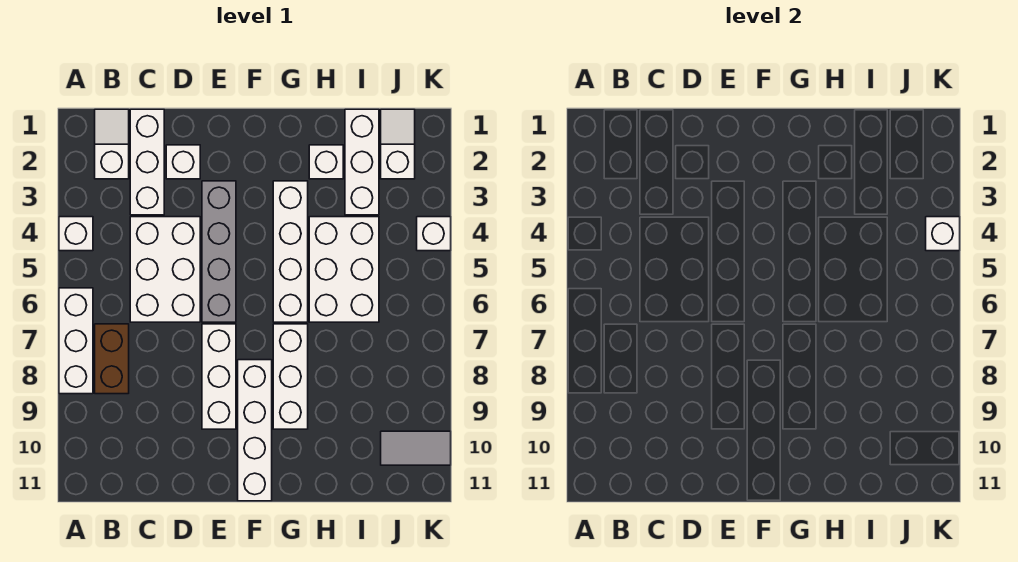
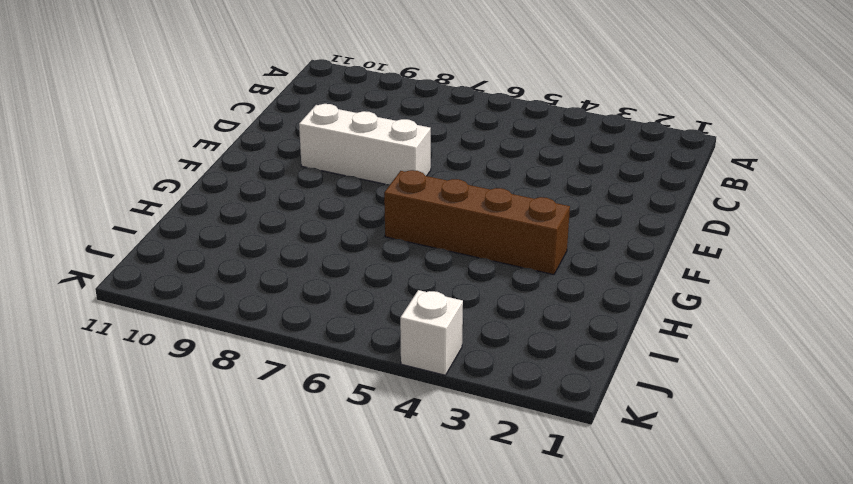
brown 1x4 brick [384,170,570,275] -> white 1x4 brick [273,181,308,322]
none -> white 1x1 brick [59,217,93,251]
none -> white 1x3 brick [59,288,93,394]
none -> white 1x2 slope [95,109,129,179]

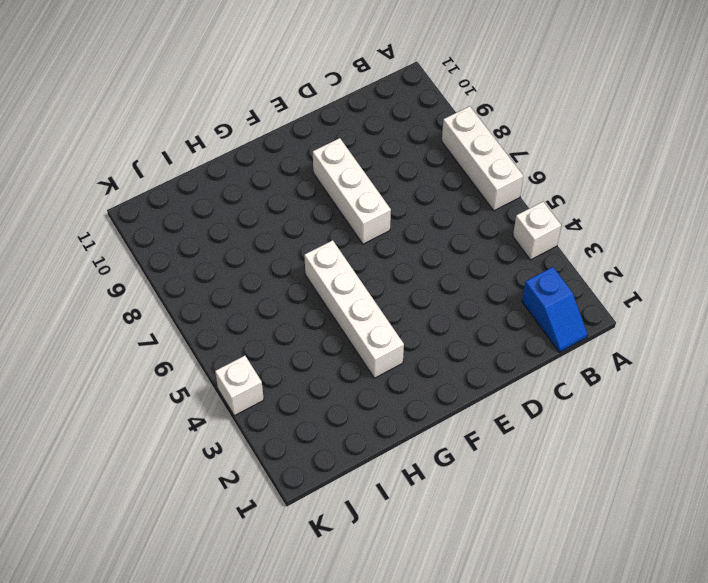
blue 1x2 slope [522,267,587,352] -> white 1x2 slope [95,109,129,179]
none -> brown 1x2 brick [95,324,129,394]
none -> white 1x3 brick [130,109,164,215]
none -> white 2x3 brick [130,217,200,322]

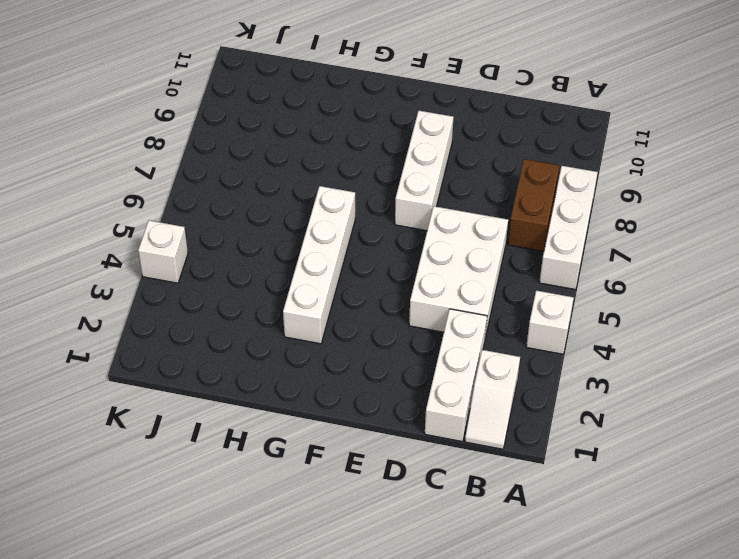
none -> white 1x1 brick [166,145,200,179]
none -> grey 1x4 brick [202,181,236,322]
none -> white 1x4 brick [238,360,272,501]

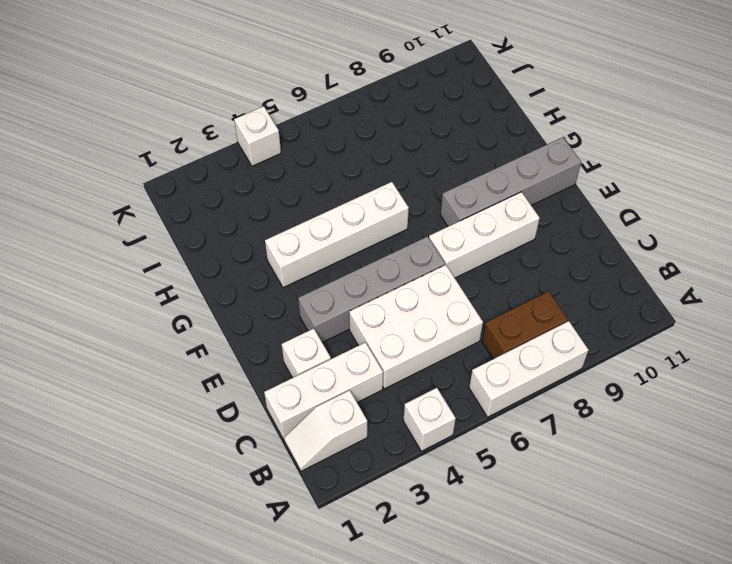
grey 1x4 brick [441,137,581,226] -> white 1x4 brick [238,360,272,501]
none -> white 1x3 brick [273,324,308,429]
none -> white 1x1 brick [309,145,343,179]
none -> white 2x3 brick [309,217,379,322]

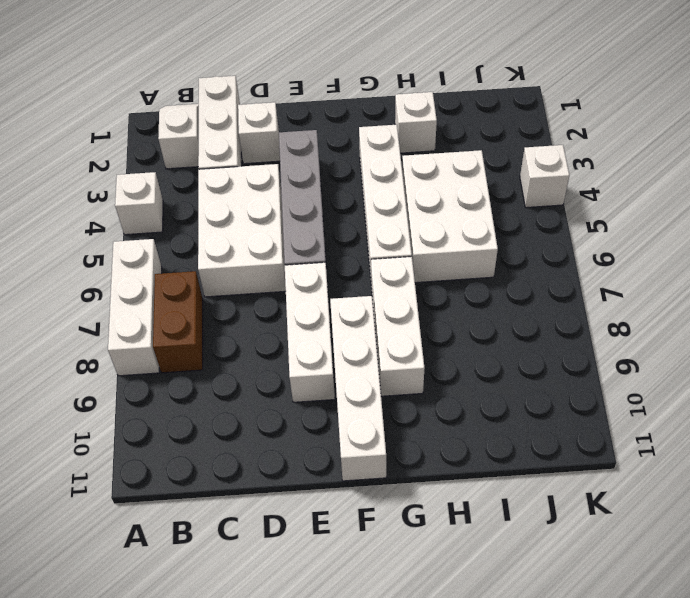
none -> white 1x3 brick [345,109,379,215]
none -> white 1x2 slope [381,109,415,179]
none -> grey 1x2 tile [381,431,451,465]

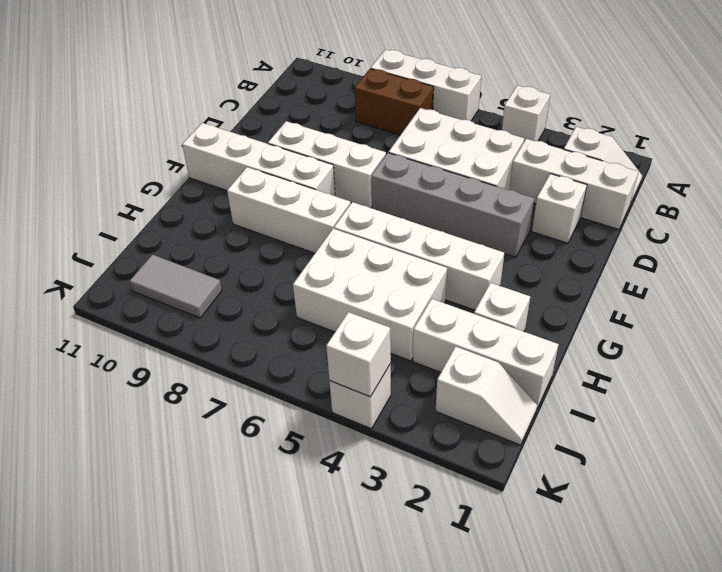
grey 1x2 tile [130,255,222,318] -> grey 1x2 tile turned to [381,431,451,465]

